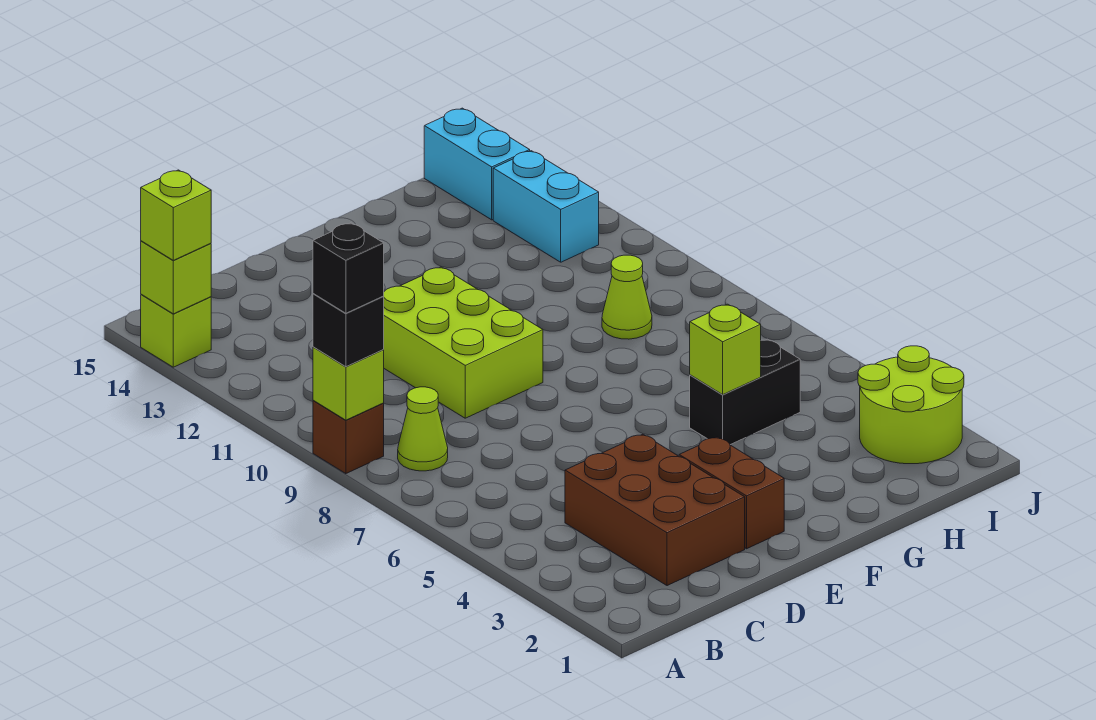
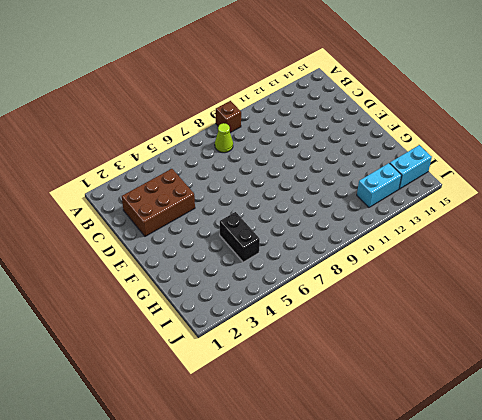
none -> lime 1x1 brick [141,294,211,367]
none -> lime 2x3 brick [383,267,543,418]
none -> brown 1x2 brick [679,437,784,549]

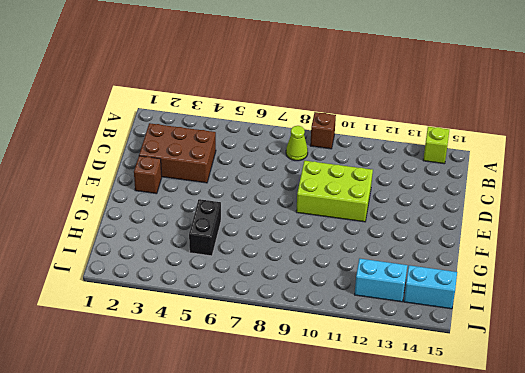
brown 1x1 brick [134,156,162,194] -> brown 1x2 brick [679,437,784,549]
none -> lime 1x1 cone [602,255,652,339]
none -> lime 2x2 round brick [858,346,964,464]
none -> lime 1x1 brick [313,347,384,420]

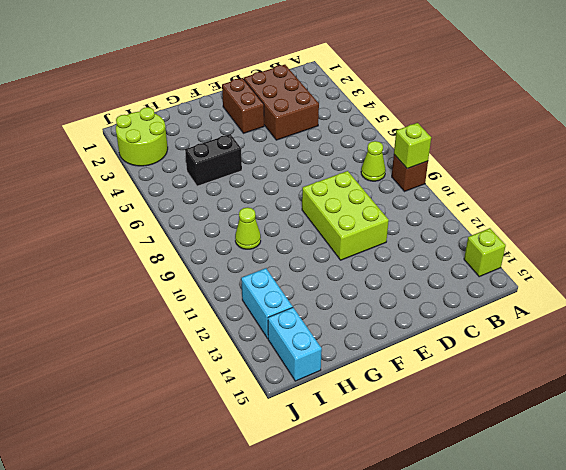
none -> lime 1x1 brick [141,241,211,314]
none -> lime 1x1 brick [690,304,761,394]
none -> black 1x1 brick [313,294,384,367]

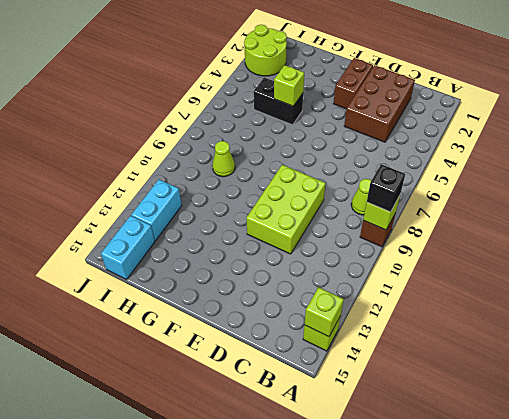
none -> lime 1x1 brick [141,170,211,260]
none -> black 1x1 brick [313,223,384,313]

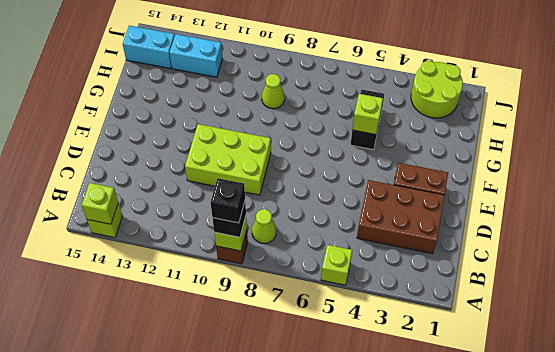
lime 1x1 brick [321,245,352,285] -> lime 1x1 brick moved to [141,170,211,260]

